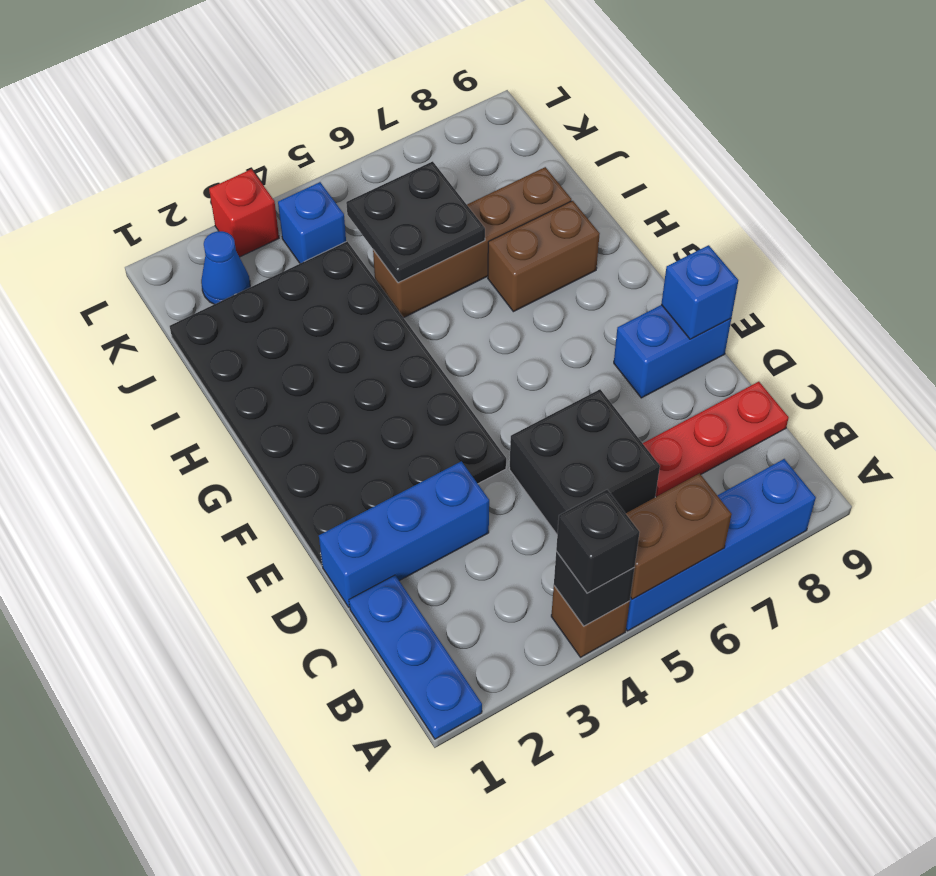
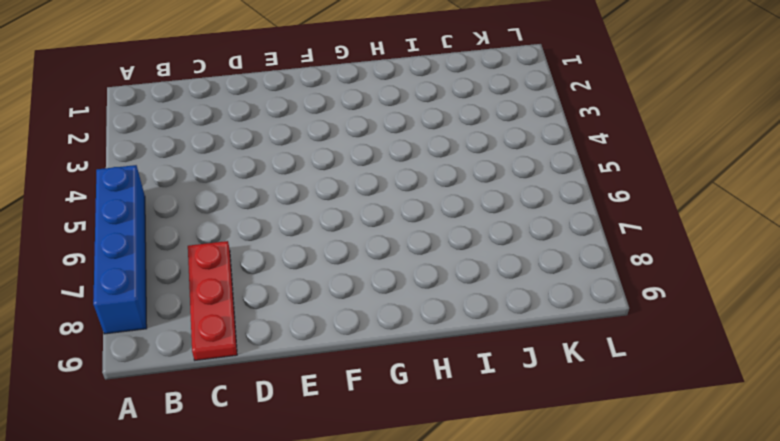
none -> blue 1x3 plate [349,575,482,739]
none -> brown 1x1 brick [551,586,630,657]
none -> black 2x2 brick [510,389,660,534]

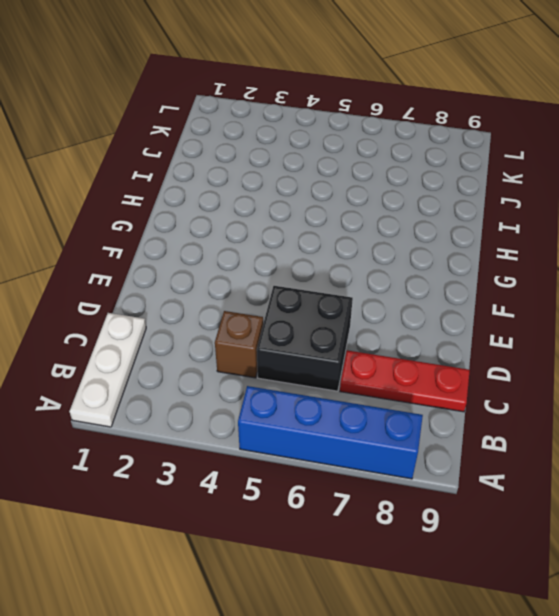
white 1x3 plate [69,313,146,427] -> blue 1x3 plate [349,575,482,739]
brown 1x1 brick [215,311,263,378] -> brown 1x1 brick moved to [551,586,630,657]
none -> blue 1x3 brick [319,461,489,607]
none -> black 4x6 plate [170,241,506,566]
none -> blue 1x2 brick [614,305,731,398]

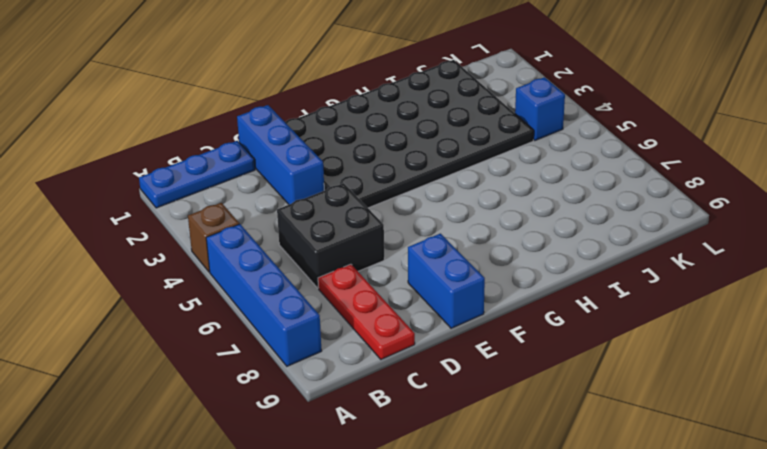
none -> brown 1x2 brick [488,201,600,312]
none -> brown 1x4 brick [373,167,571,318]
none -> blue 1x1 cone [201,231,250,304]

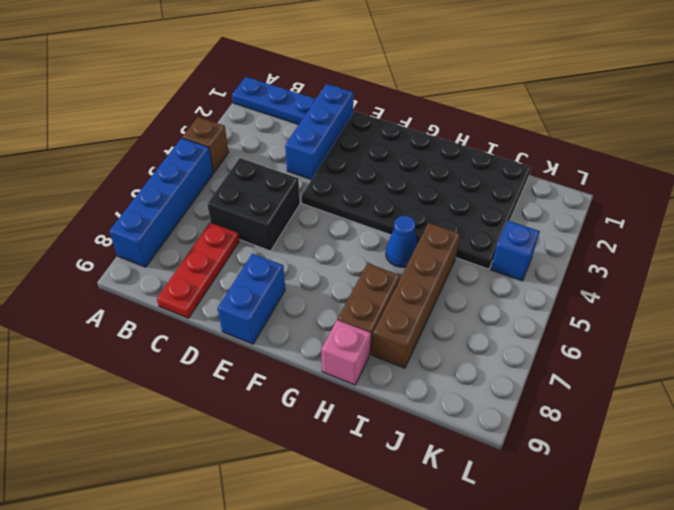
blue 1x1 cone [386,216,418,267] -> blue 1x1 cone moved to [201,231,250,304]
pink 1x1 brick [321,320,371,385] -> none
none -> red 1x1 brick [209,169,279,257]
none -> black 1x1 brick [554,551,634,626]
none -> brown 1x2 brick [626,473,732,599]

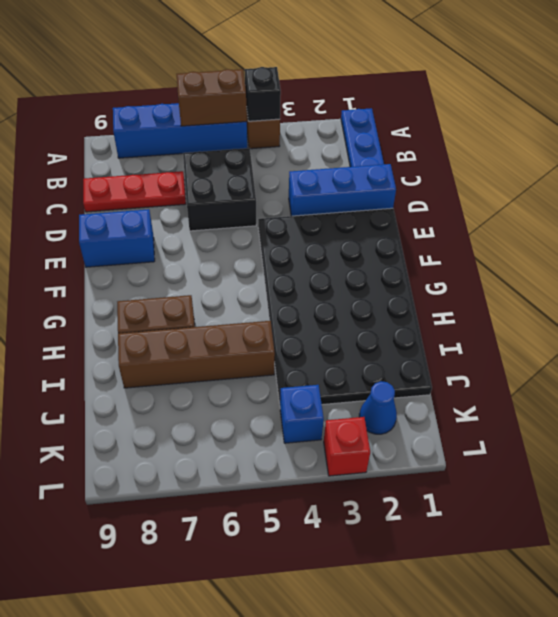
none -> blue 1x1 brick [661,245,738,339]
none -> black 2x2 plate [346,161,485,283]
none -> black 1x1 brick [556,490,640,593]

